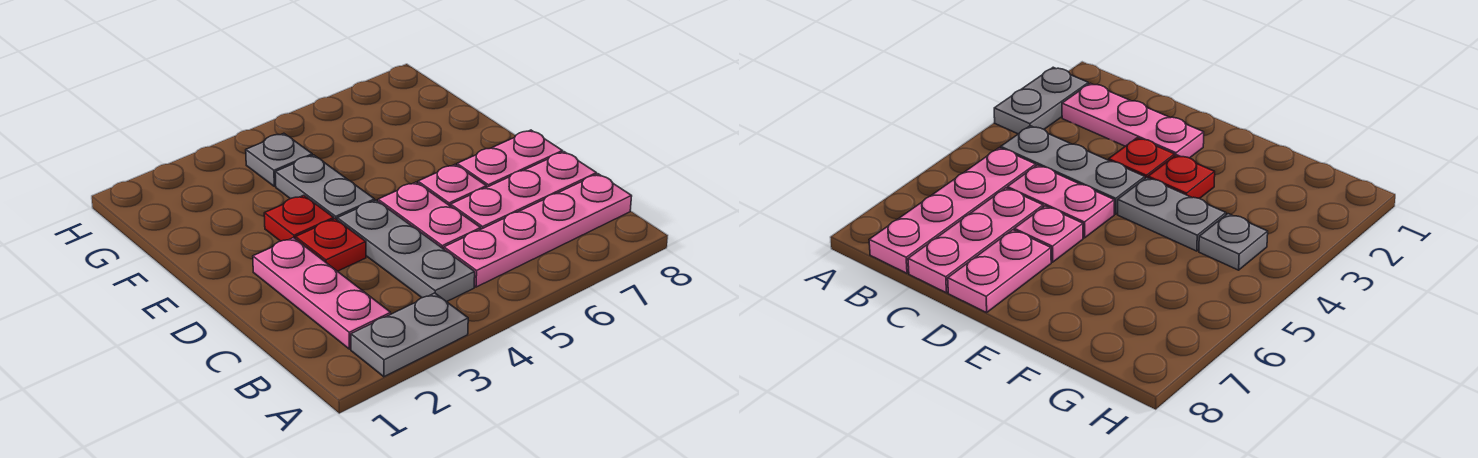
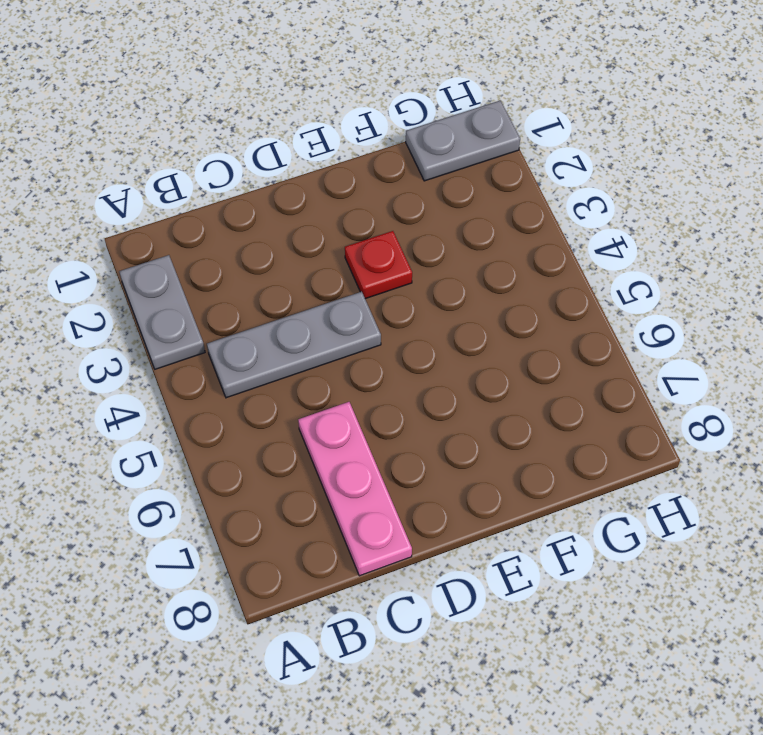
grey 1x2 plate [406,101,520,181] -> grey 1x2 plate moved to [275,155,375,220]
none -> pink 1x3 plate [253,238,391,349]
none -> pink 1x4 plate [444,174,632,287]
none -> pink 1x2 plate [378,182,481,249]

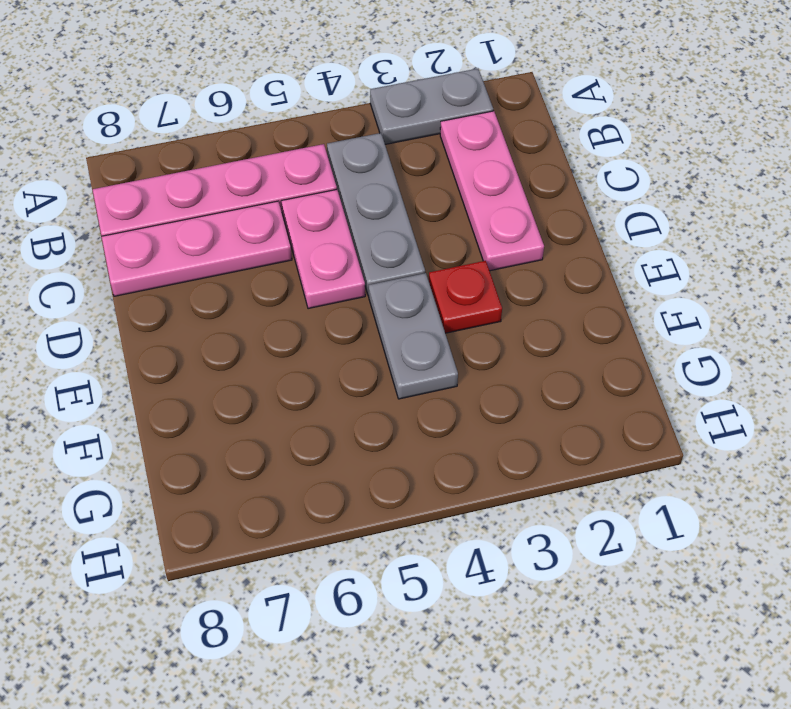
none -> red 1x1 plate [296,219,366,271]
none -> pink 1x1 plate [418,164,486,206]
none -> pink 1x2 plate [457,130,563,187]

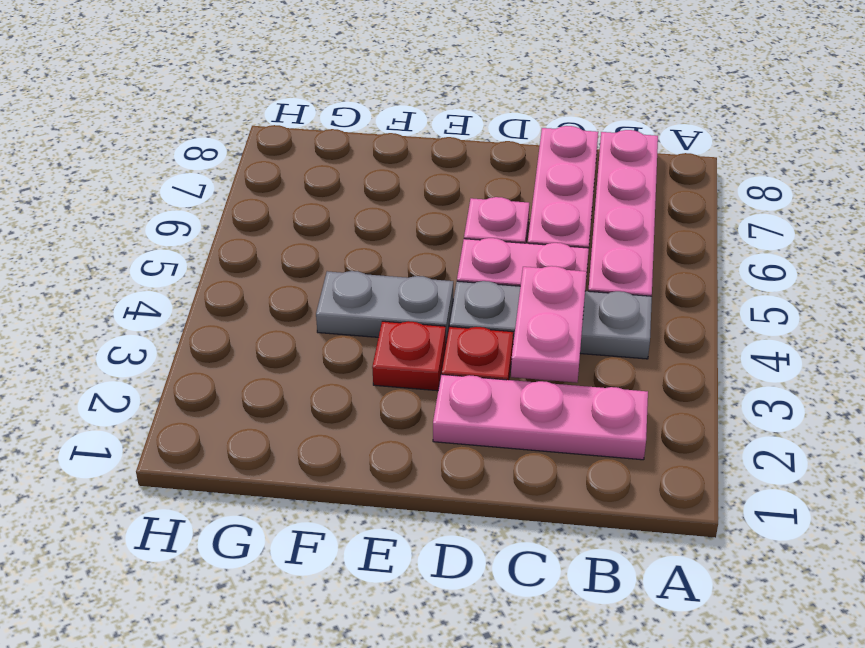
pink 1x2 plate [511,266,587,383] -> pink 1x2 plate moved to [457,130,563,187]
none -> grey 1x2 plate [351,293,468,377]
none -> grey 1x1 plate [246,133,312,186]

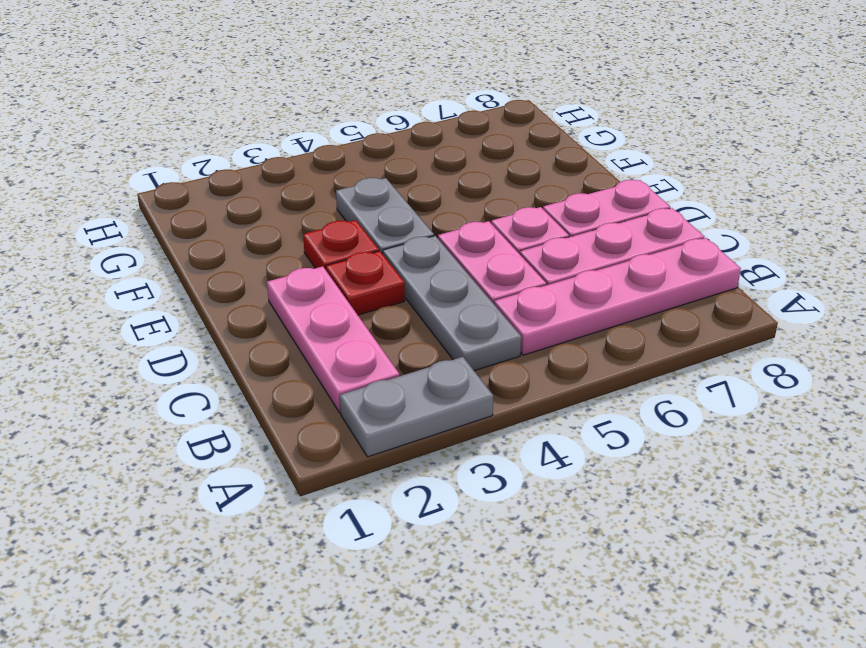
none -> grey 1x1 plate [246,133,312,186]

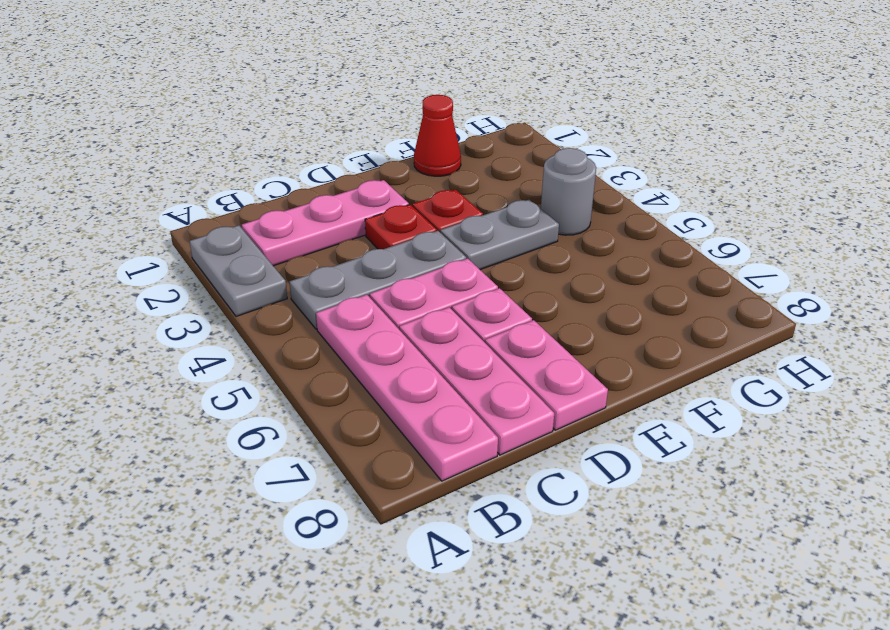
red 1x1 cone [414,95,461,176] -> none
grey 1x1 round brick [541,148,596,235] -> grey 1x1 plate [246,133,312,186]

